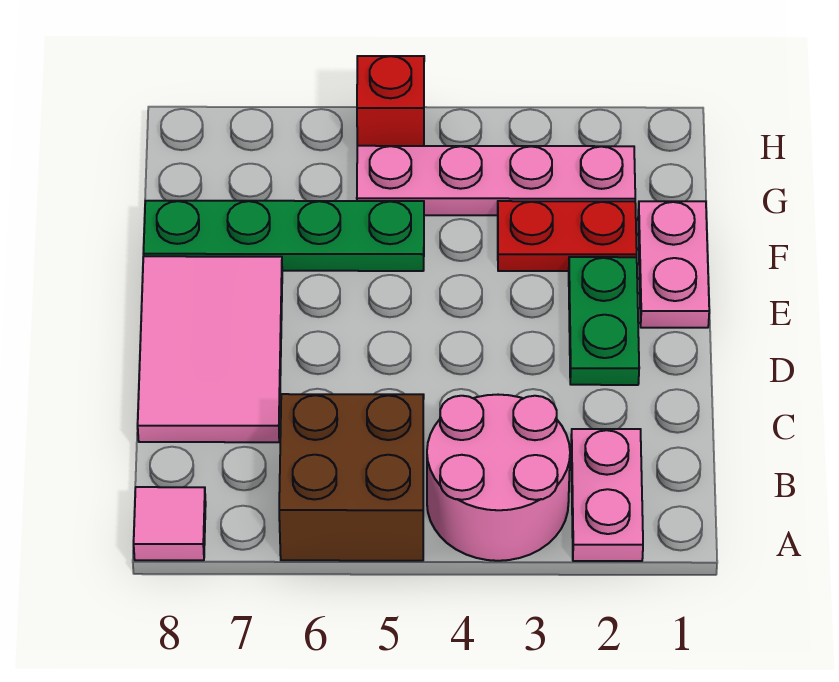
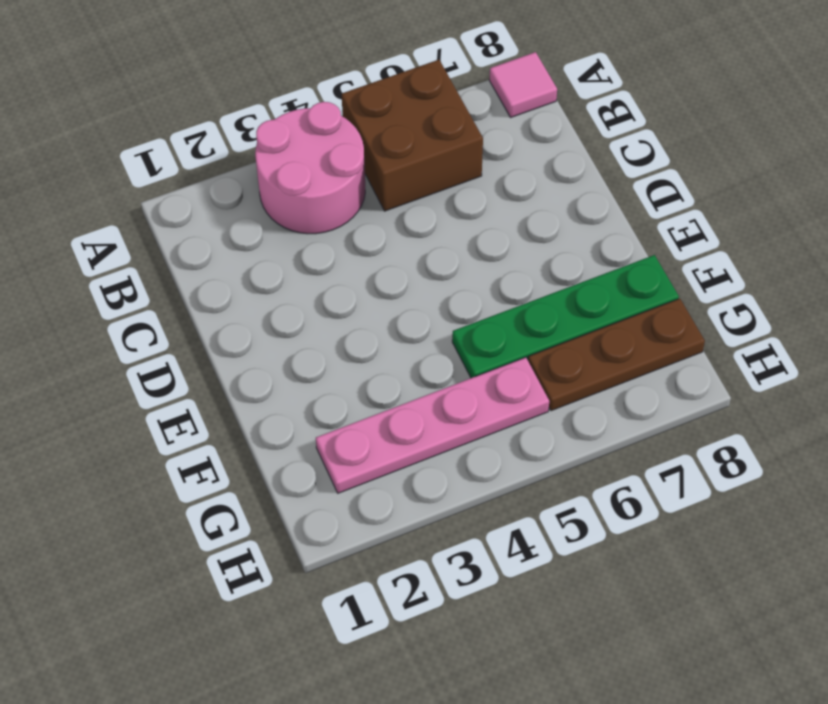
brown 1x3 plate [528,299,705,411] -> none
none -> pink 1x2 plate [571,429,643,561]
none -> pink 2x3 tile [138,256,282,442]

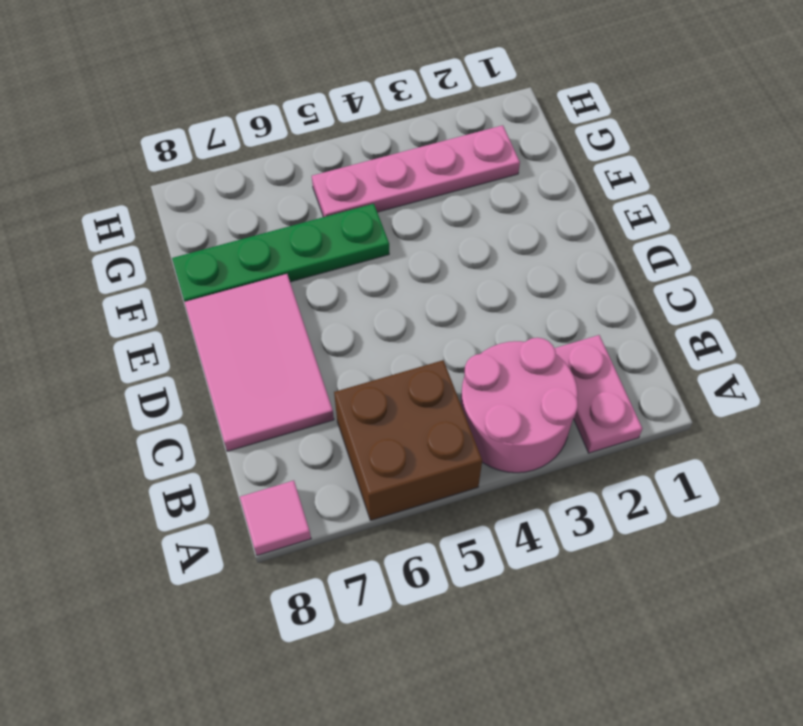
none -> green 1x2 plate [569,257,639,385]
none -> pink 1x2 plate [638,201,709,328]

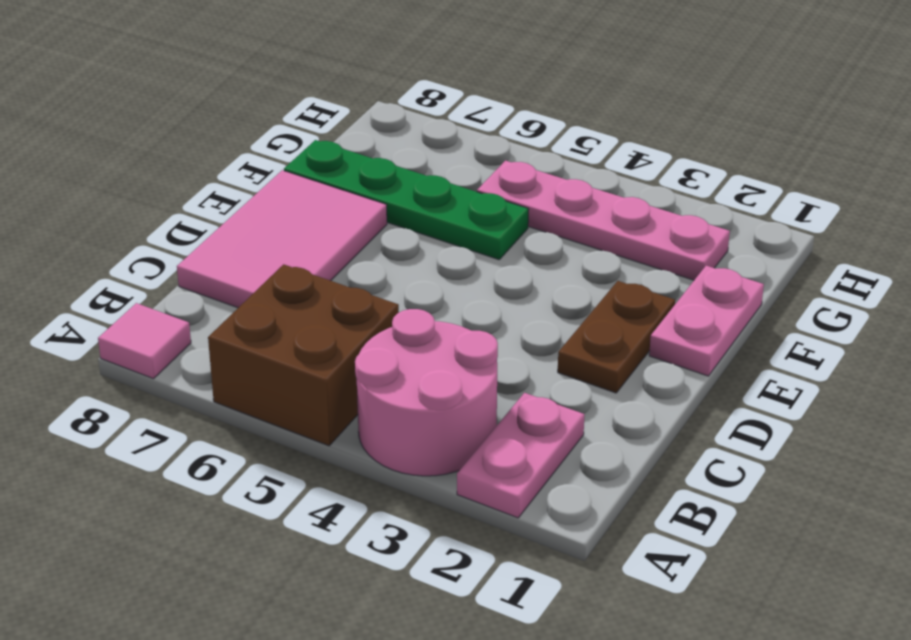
brown 1x2 plate [558,281,675,393] -> green 1x2 plate [569,257,639,385]
none -> red 1x2 plate [498,201,637,271]
none -> red 1x1 brick [357,56,424,146]

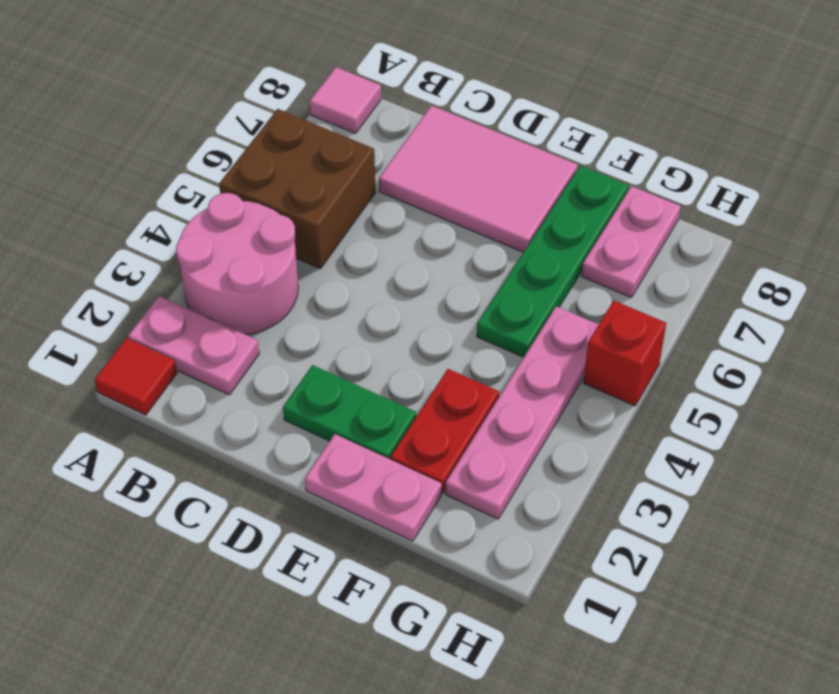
red 1x1 tile [95,338,177,415] -> none
pink 1x2 plate [582,186,681,298] -> none

